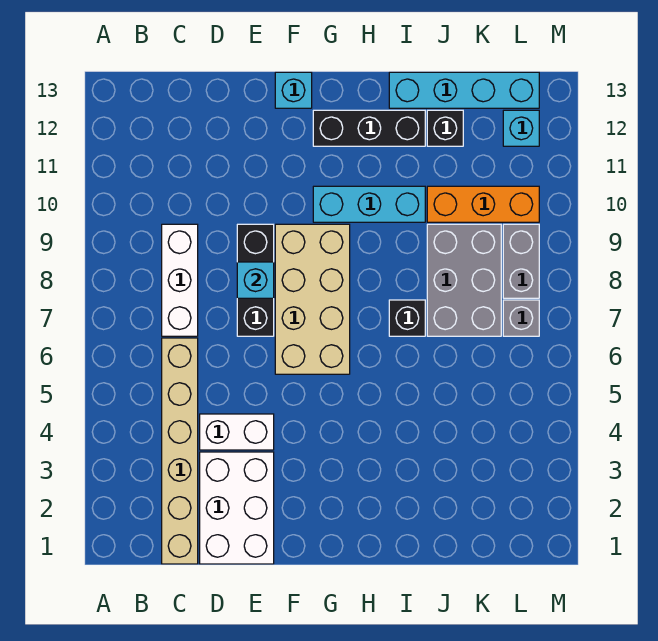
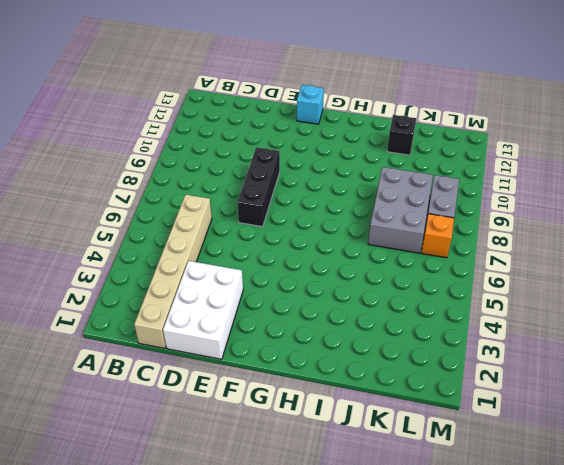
orange 1x1 brick [422,214,454,258] -> grey 1x1 brick [503,300,539,336]
none -> white 1x3 brick [162,224,198,336]
none -> white 1x2 brick [200,414,274,450]
none -> tan 2x4 brick [275,224,350,374]

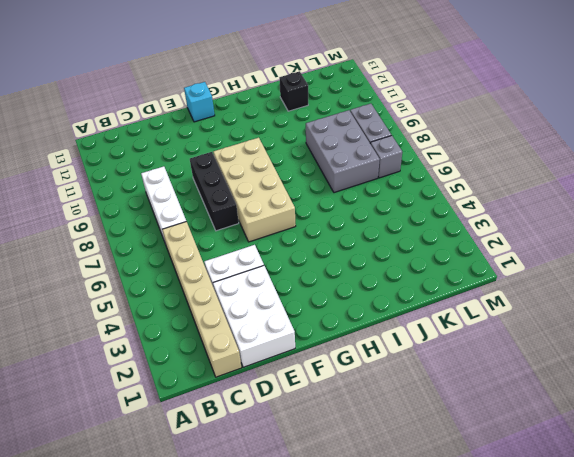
none -> cyan 1x3 brick [313,186,425,222]
none -> black 1x3 brick [313,110,425,146]
none -> black 1x1 brick [389,300,425,336]

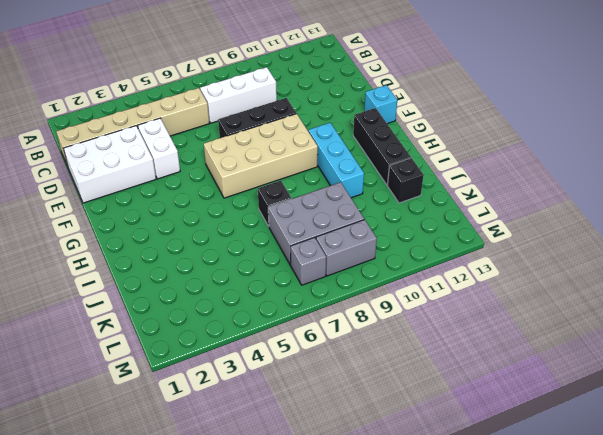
none -> cyan 1x4 brick [389,72,539,108]
none -> orange 1x3 brick [427,186,539,222]
none -> cyan 1x1 brick [503,110,539,146]

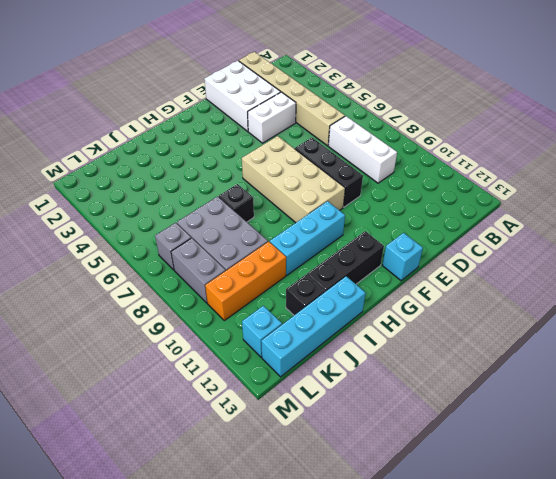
none -> cyan 1x1 brick [237,262,274,298]

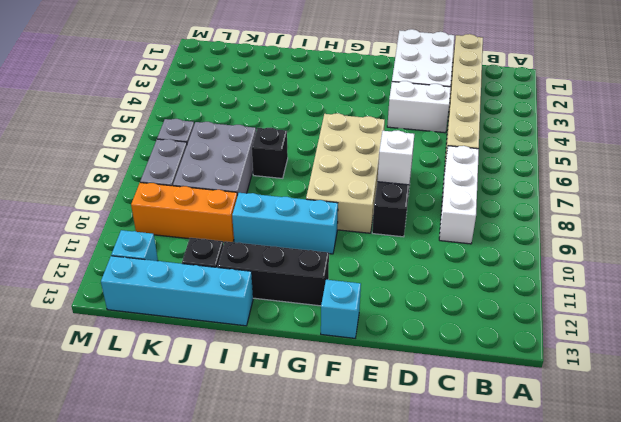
white 1x1 brick [377,130,414,185] -> cyan 1x1 brick [237,262,274,298]

